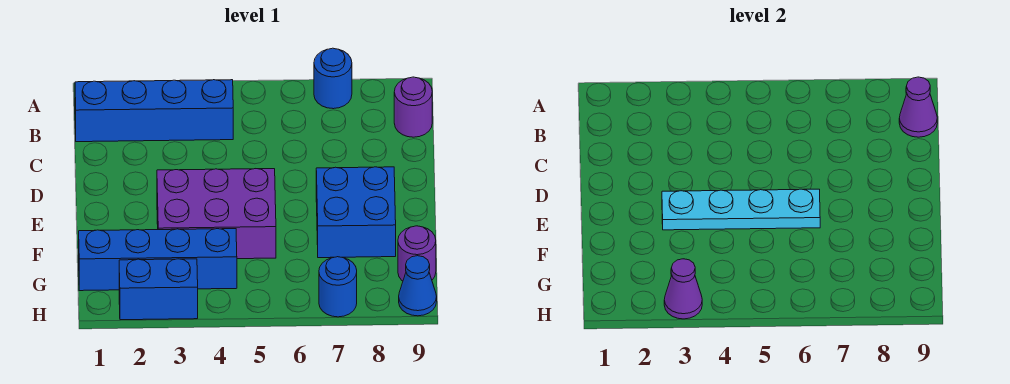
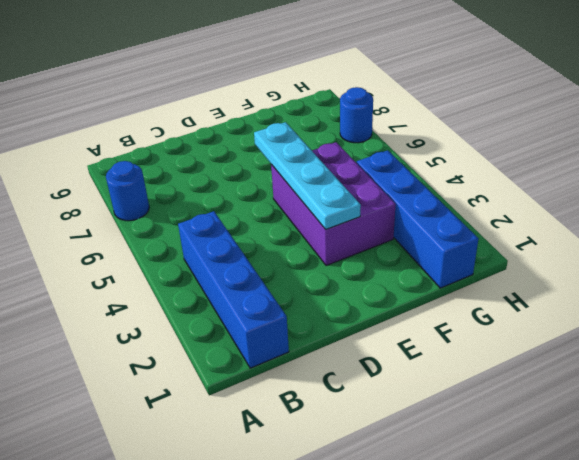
none -> purple 1x1 round brick [394,77,432,137]
none -> blue 2x2 brick [316,167,396,258]
none -> purple 1x1 round brick [398,226,436,281]

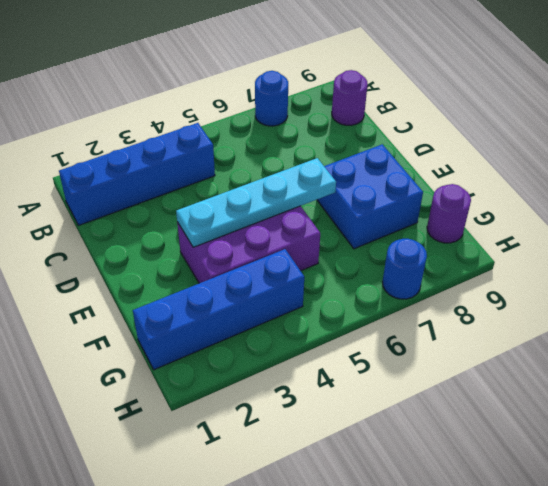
none -> blue 1x2 brick [119,259,198,320]
none -> blue 1x1 cone [399,256,437,316]
none -> purple 1x1 cone [899,77,937,137]

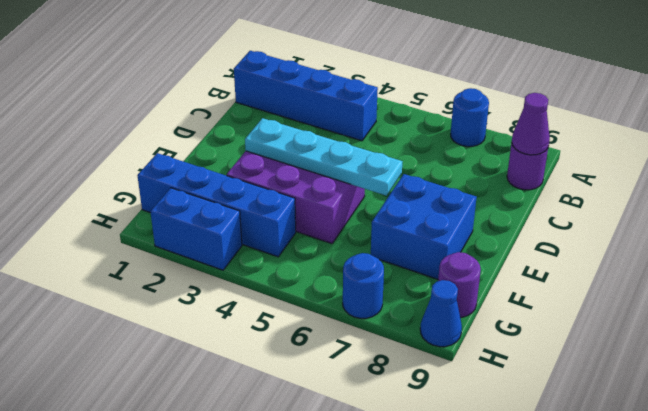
none -> purple 1x1 cone [664,259,702,319]

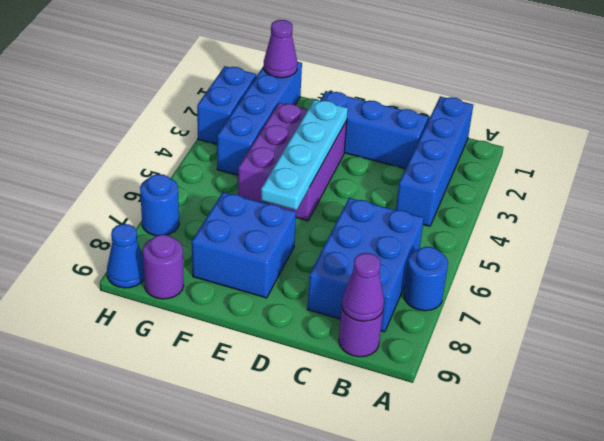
blue 2x3 brick [308,198,424,332] -> none
blue 1x3 brick [320,91,428,169] -> none
purple 1x1 cone [264,20,298,78] -> purple 1x1 cone moved to [664,259,702,319]

